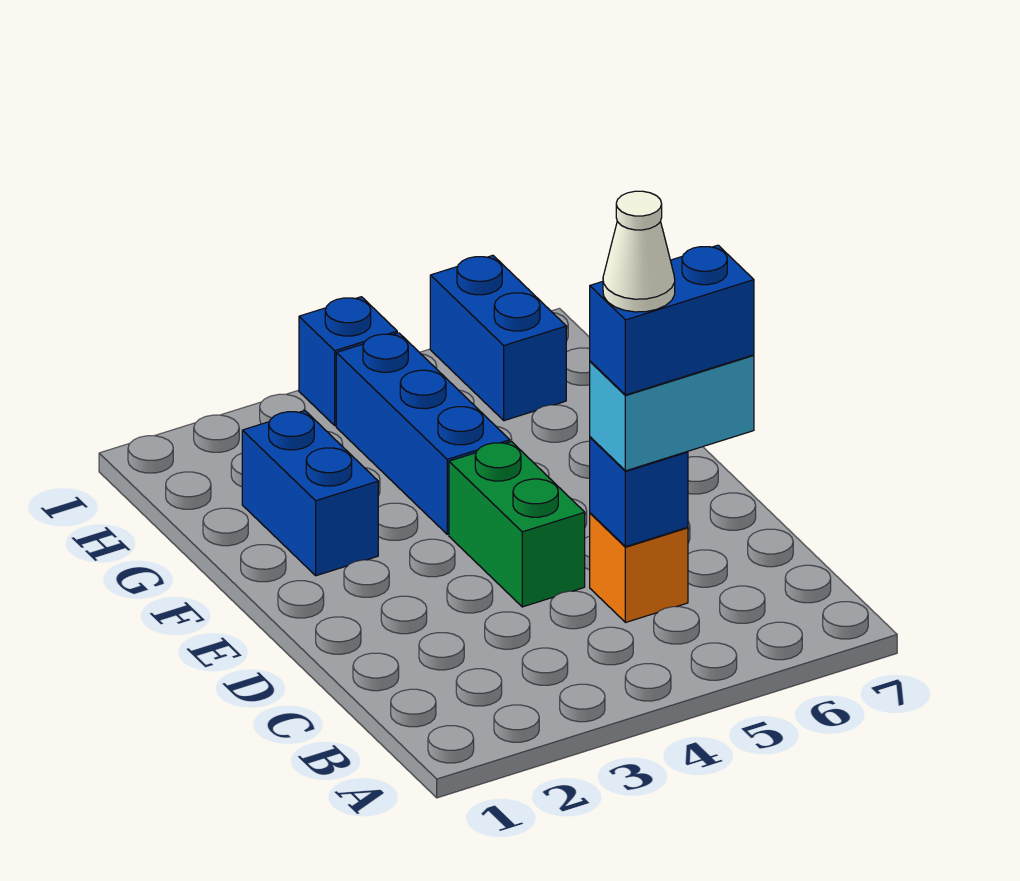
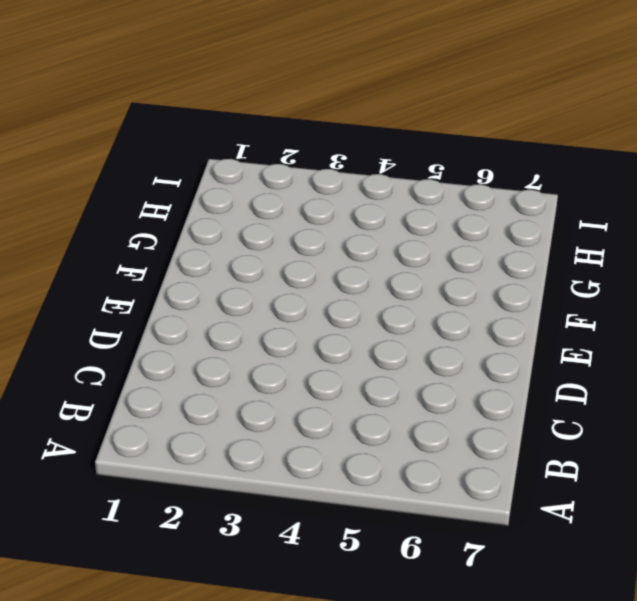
none -> orange 1x1 brick [590,513,688,623]
none -> green 1x2 brick [449,442,585,607]

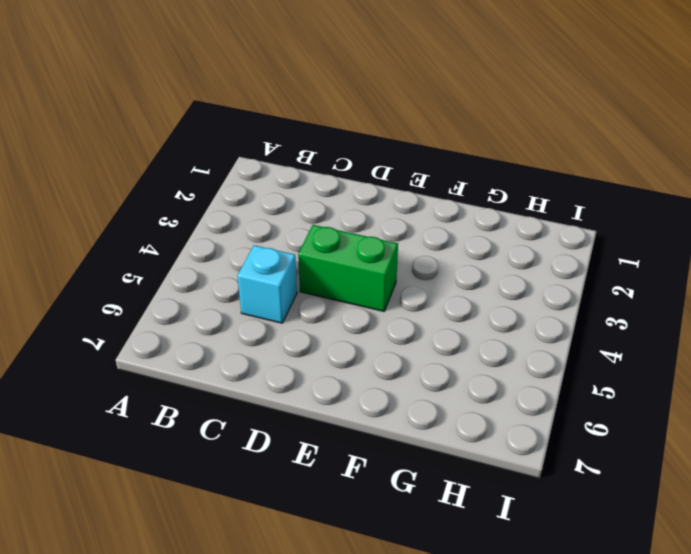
cyan 1x1 brick [237,245,297,323] -> orange 1x1 brick [590,513,688,623]
none -> blue 1x2 brick [242,411,378,576]
none -> blue 1x3 brick [336,333,510,534]

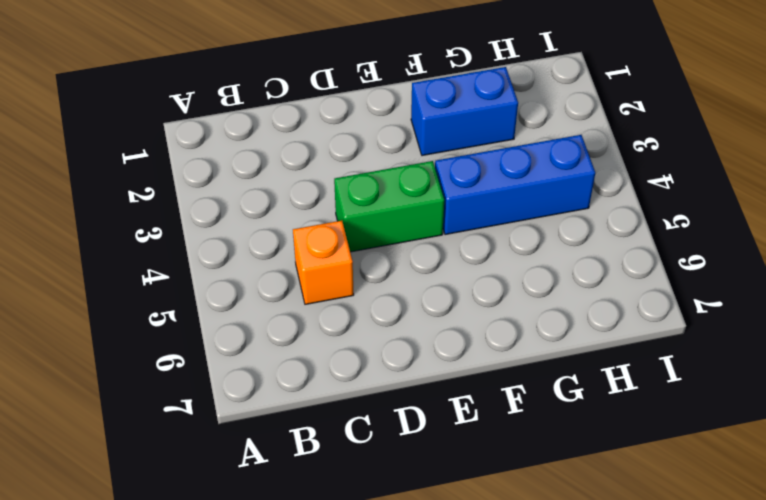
none -> blue 1x2 brick [430,255,566,421]
none -> blue 1x1 brick [299,297,397,426]

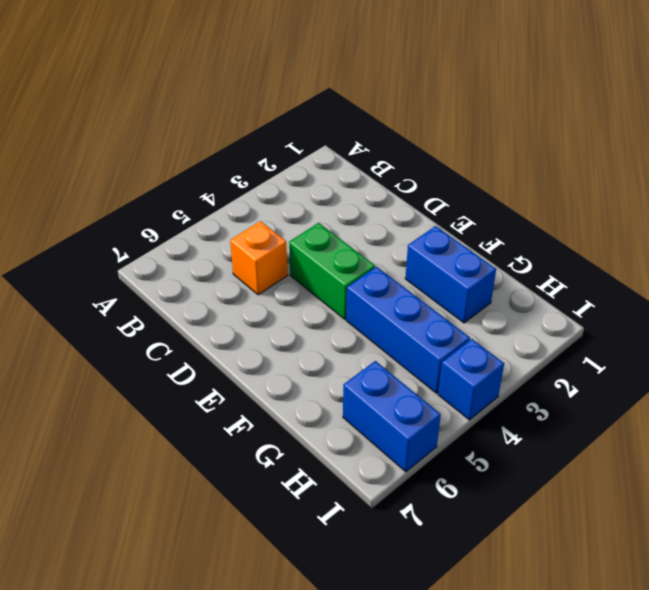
none -> blue 1x1 brick [590,437,688,547]
none -> cyan 1x2 brick [590,355,754,471]

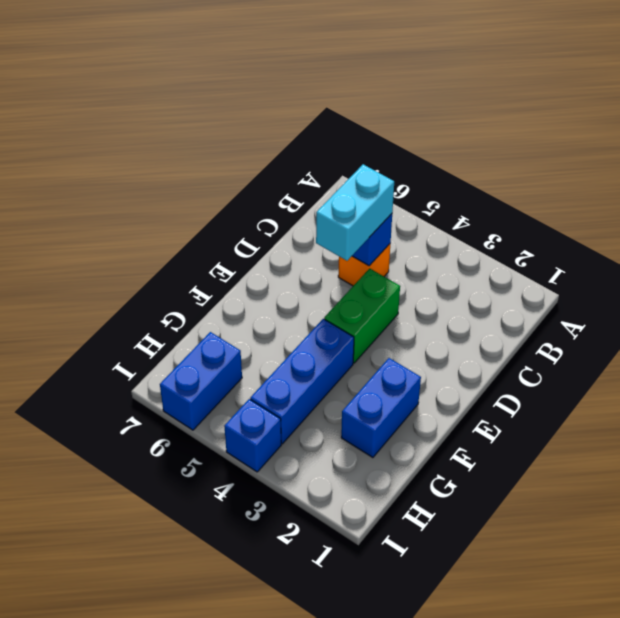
cyan 1x2 brick [316,164,394,261] -> cyan 1x2 brick turned to [590,355,754,471]
none -> blue 1x2 brick [590,245,754,395]
none -> white 1x1 cone [603,191,675,312]

